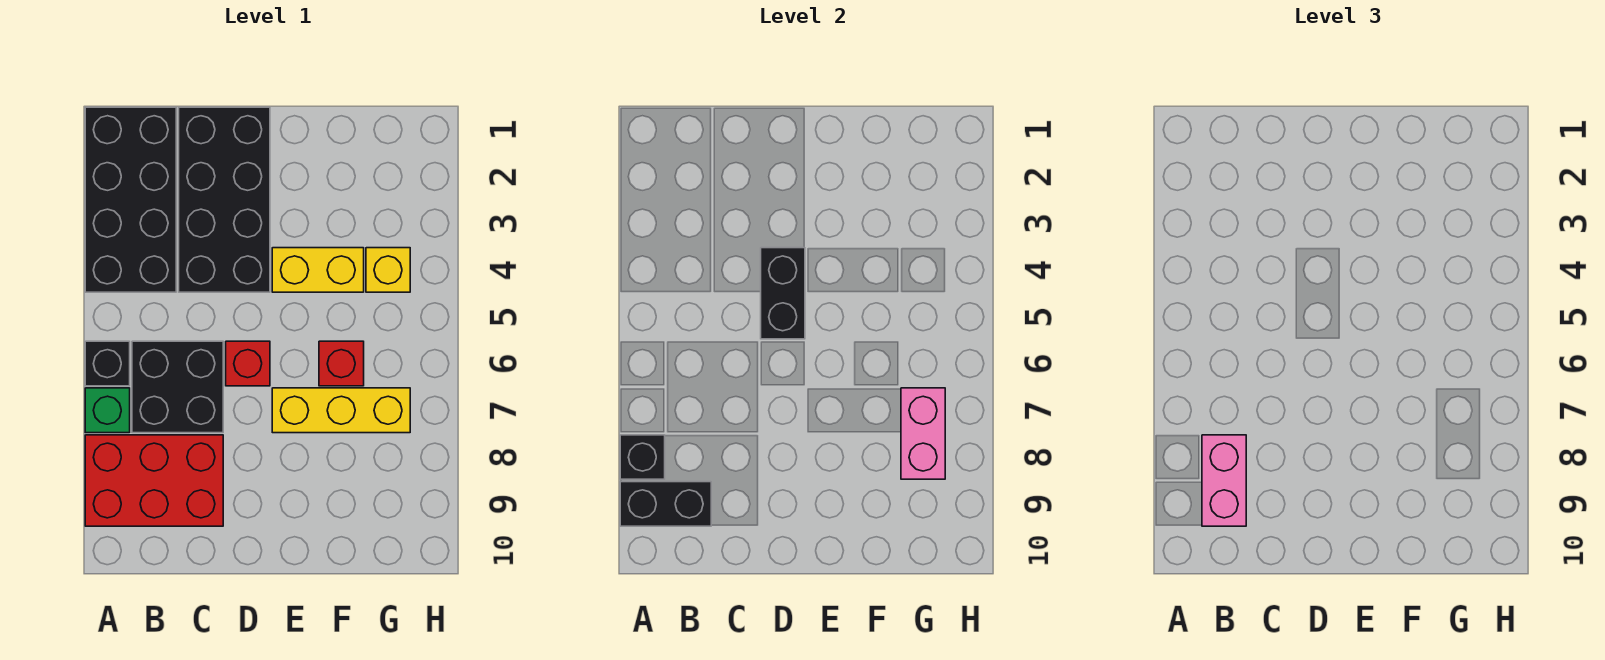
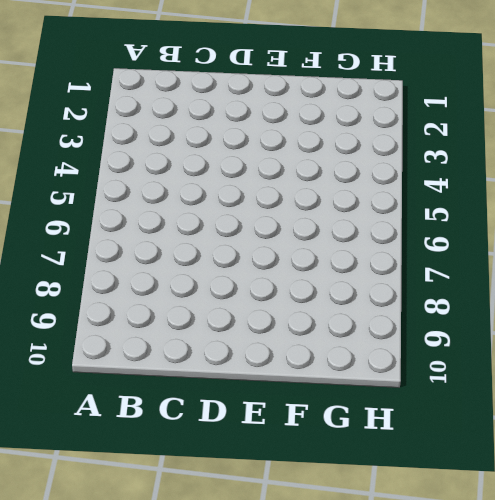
none -> black 2x4 brick [85,107,176,292]
none -> black 1x1 brick [85,341,130,386]
none -> green 1x1 brick [85,388,130,433]

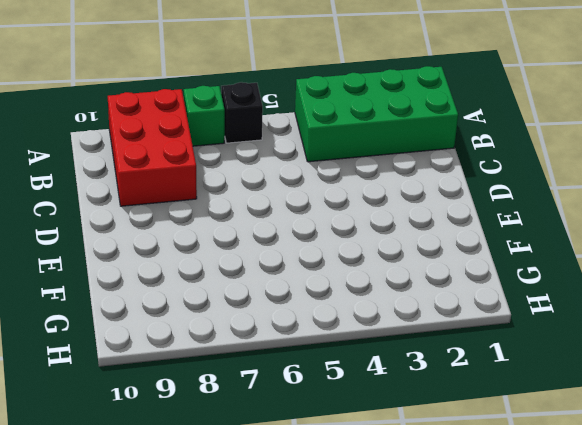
green 2x4 brick [295,66,458,162] -> black 2x4 brick [85,107,176,292]
none -> black 2x2 brick [132,341,223,433]
none -> black 2x4 brick [179,107,270,292]
none -> red 1x1 brick [226,341,270,386]

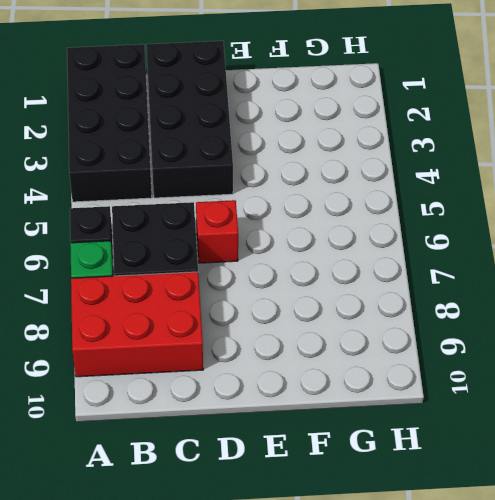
none -> yellow 1x2 brick [272,248,364,292]
none -> yellow 1x3 brick [272,388,410,433]
none -> red 1x1 brick [319,341,364,386]

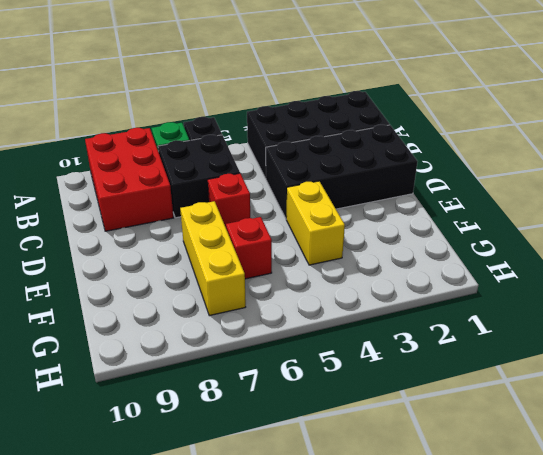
none -> yellow 1x1 brick [366,248,410,292]
none -> black 1x1 brick [620,435,665,479]
none -> black 1x2 brick [620,482,711,526]

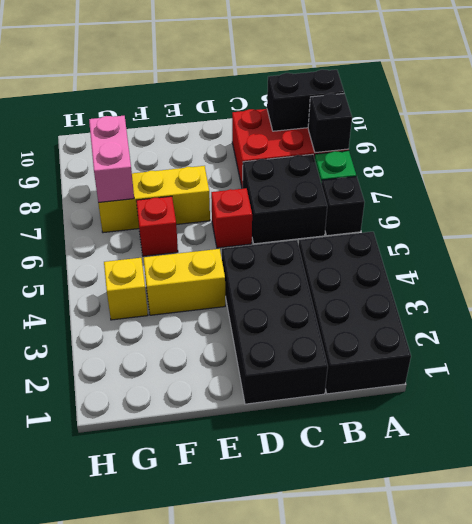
none -> black 1x2 brick [761,248,805,339]
none -> pink 1x2 brick [1202,435,1246,526]

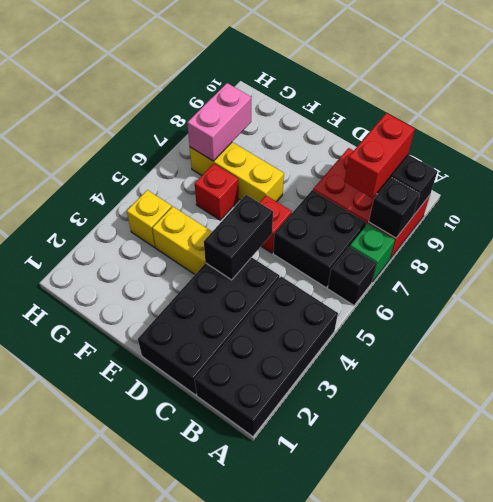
red 1x2 brick [345,113,415,198] -> pink 1x2 brick [1202,435,1246,526]

